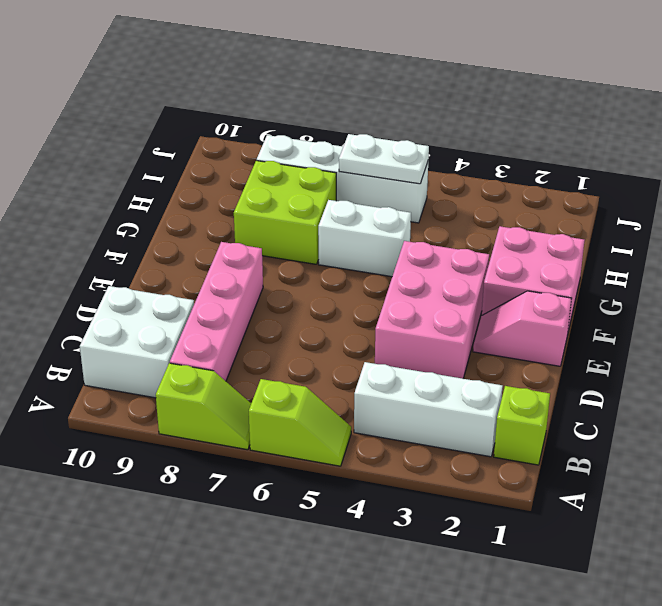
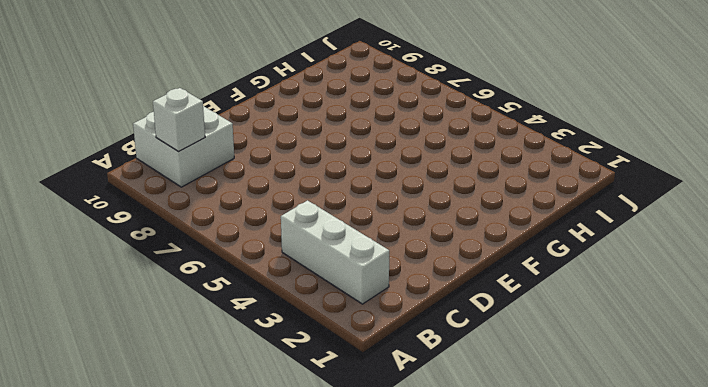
white 1x1 brick [153,88,205,152] -> none
none -> lime 1x2 slope [249,379,351,466]
none -> lime 1x2 slope [156,363,251,450]
none -> lime 1x1 brick [494,386,550,465]

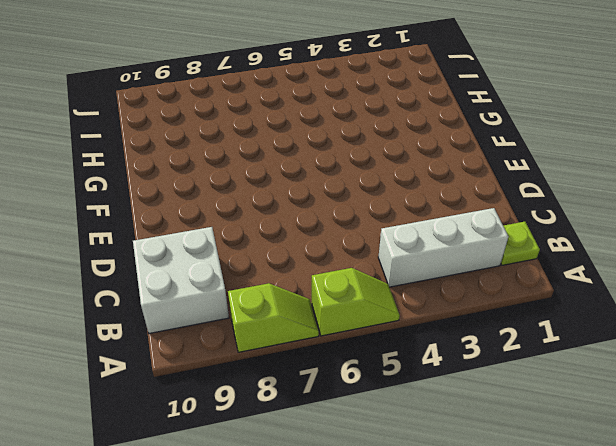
lime 1x1 plate [501,222,540,265] -> lime 1x1 brick [494,386,550,465]
none -> pink 1x4 brick [170,242,263,381]
none -> pink 2x3 brick [375,241,489,378]
none -> pink 1x2 slope [473,291,572,366]

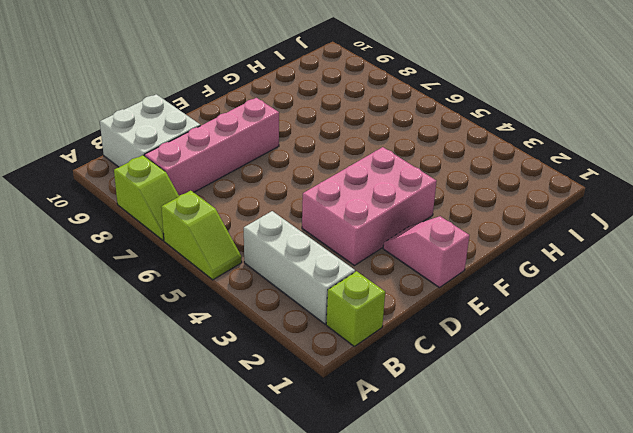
none -> pink 2x2 brick [482,226,585,331]
none -> white 1x2 brick [318,200,411,277]
none -> lime 2x2 brick [234,161,336,264]

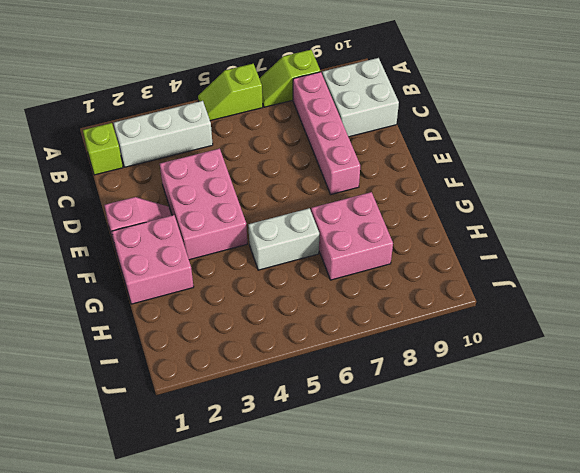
pink 2x2 brick [311,192,393,280] -> lime 2x2 brick [234,161,336,264]
none -> white 1x4 brick [257,135,428,223]
none -> white 1x2 plate [339,134,429,184]

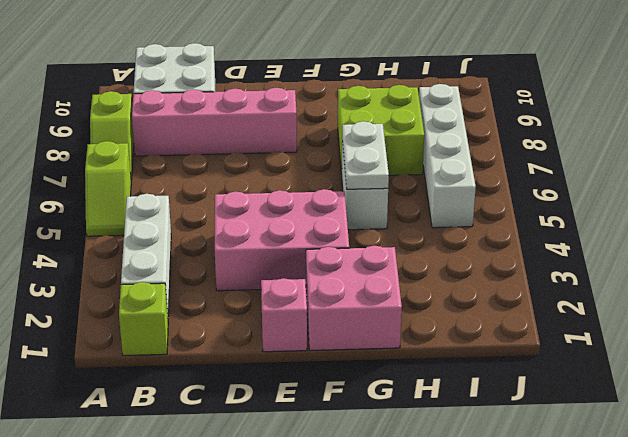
white 1x2 plate [342,121,389,189] -> white 1x2 plate moved to [339,134,429,184]

